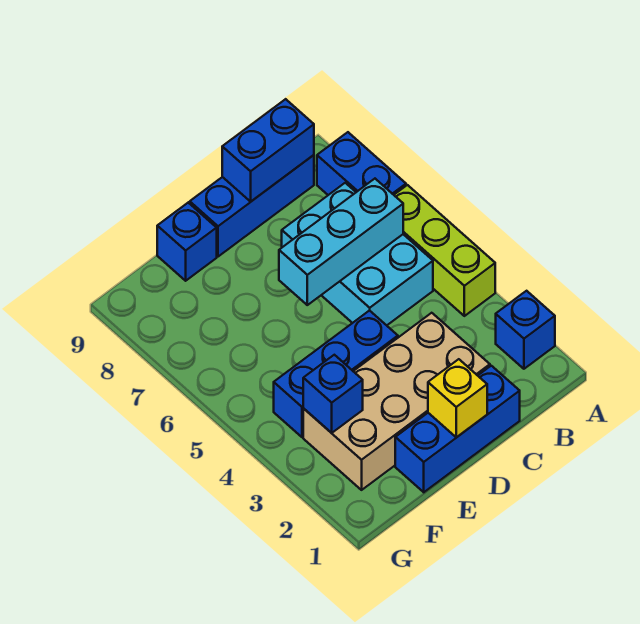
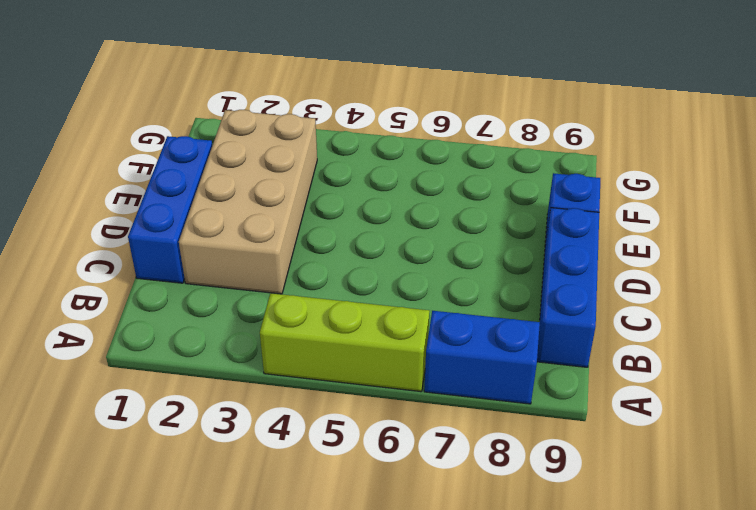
none -> blue 1x1 brick [496,291,555,369]
none -> cyan 2x3 brick [282,183,433,325]
none -> blue 1x3 brick [274,310,398,437]

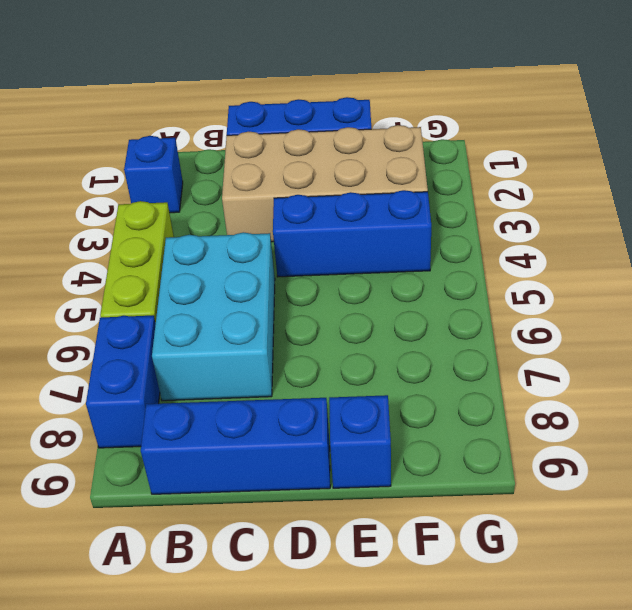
none -> cyan 1x3 brick [279,179,403,305]
none -> blue 1x2 brick [222,99,314,202]
none -> yellow 1x1 brick [428,359,487,437]

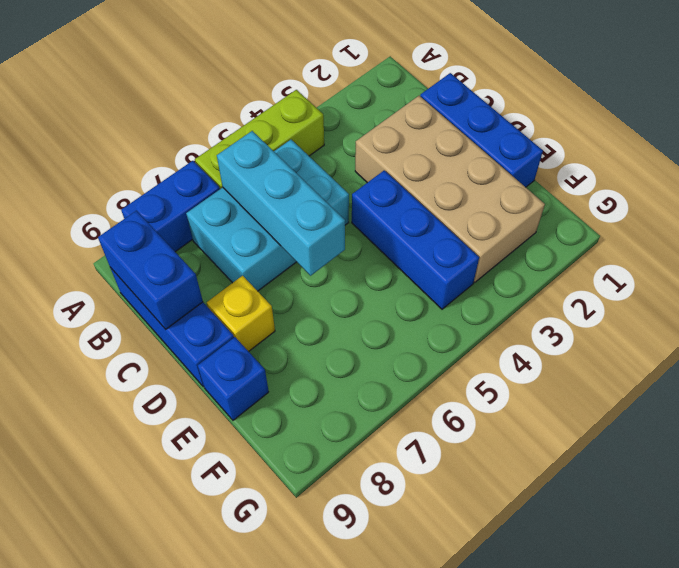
yellow 1x1 brick [207,276,275,352] -> yellow 1x1 brick moved to [428,359,487,437]
none -> blue 1x1 brick [496,291,555,369]
none -> blue 1x1 brick [303,355,363,433]

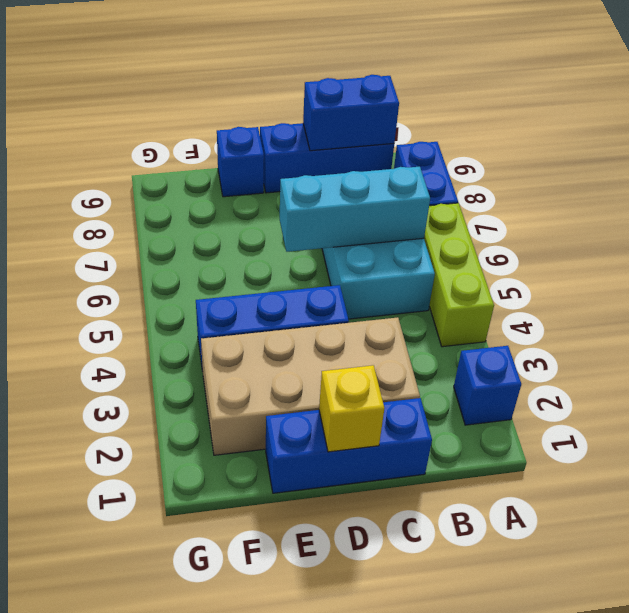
none -> blue 1x1 brick [303,355,363,433]

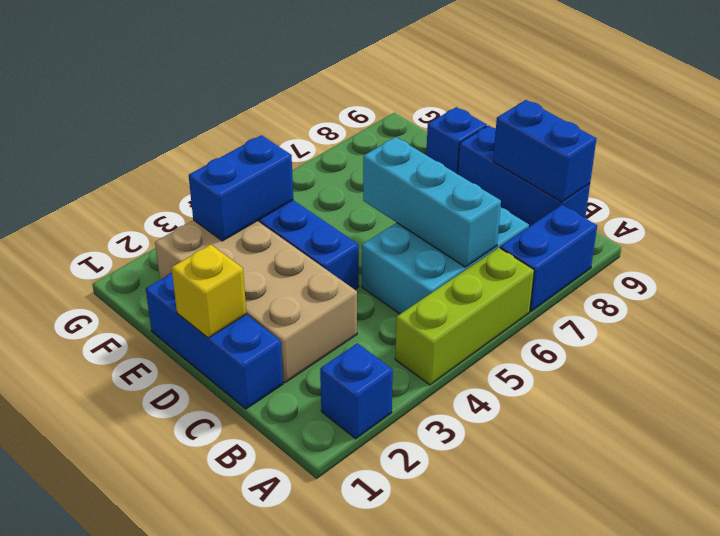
blue 1x2 brick [189,135,293,241] -> blue 1x1 brick [303,355,363,433]

